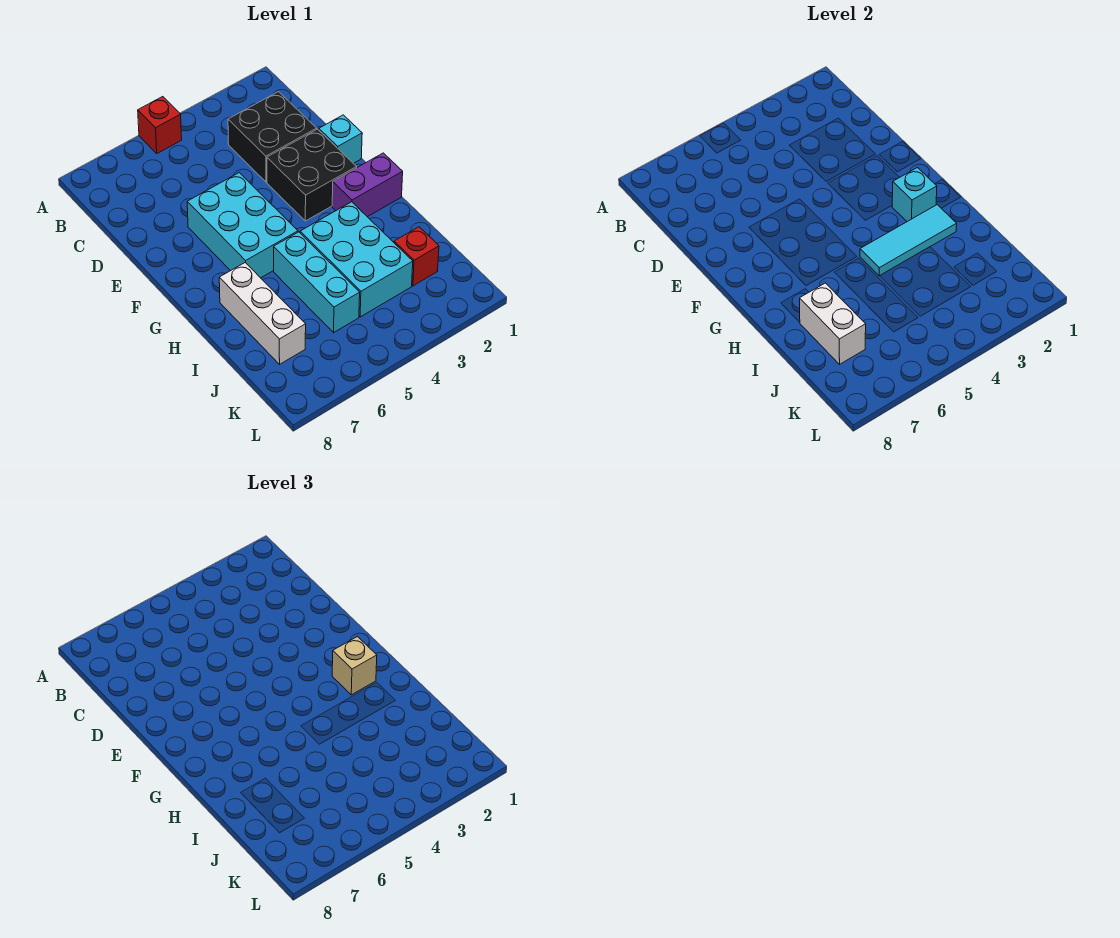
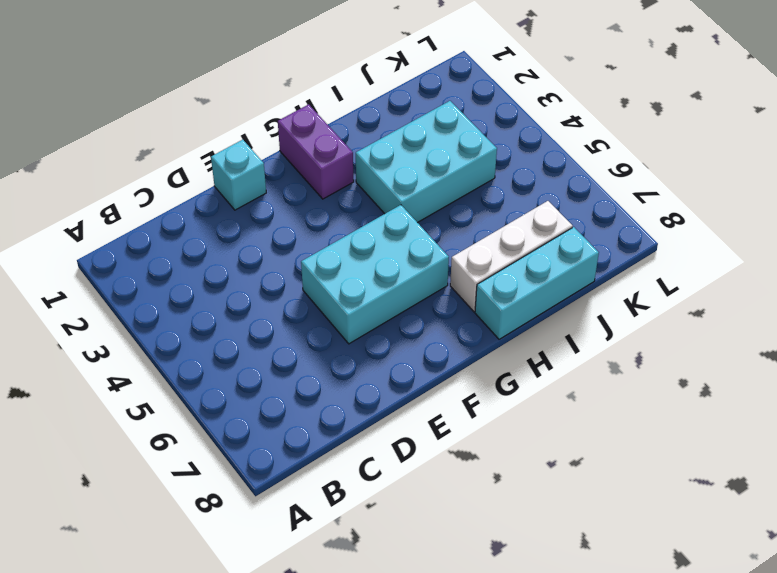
cyan 1x3 brick [475,227,599,339] -> cyan 1x3 brick moved to [274,232,360,333]
none -> red 1x1 brick [138,97,182,153]
none -> black 2x2 brick [228,92,317,182]
none -> black 2x2 brick [267,129,357,221]

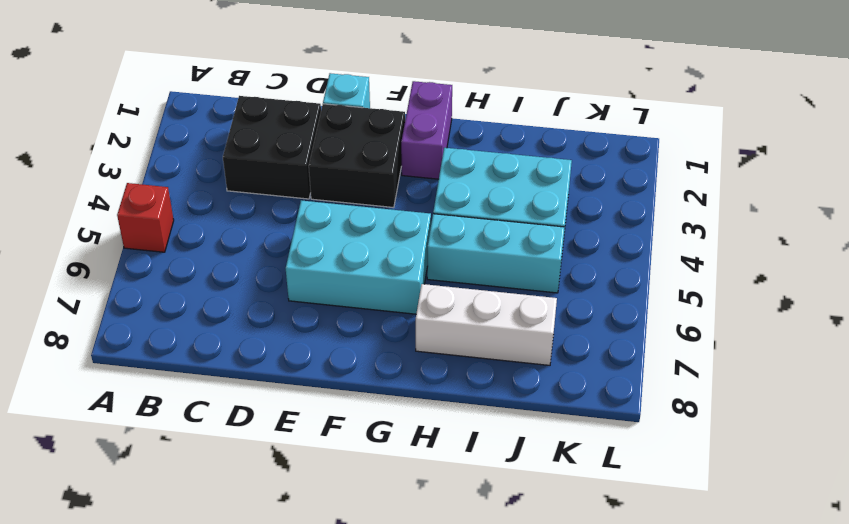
none -> red 1x1 brick [394,227,439,286]
none -> cyan 1x1 brick [892,168,937,221]
none -> cyan 1x3 tile [860,205,957,276]

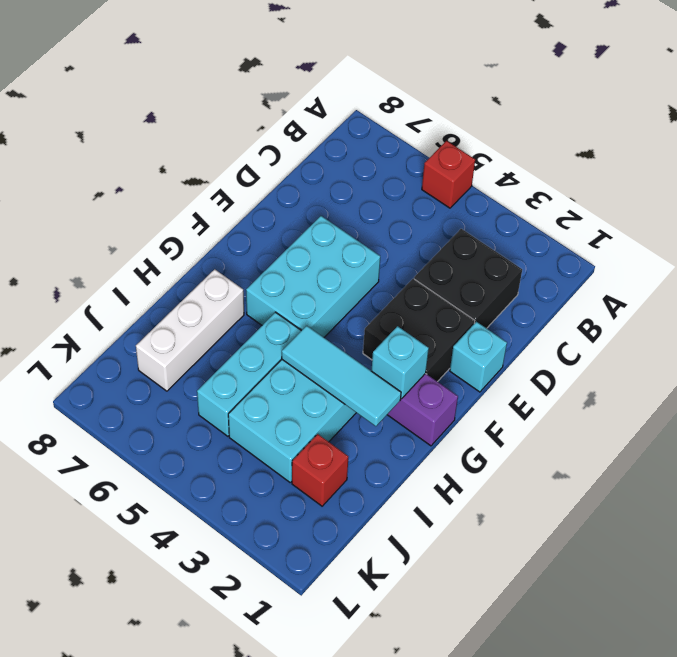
none -> white 1x2 brick [800,283,866,364]
none -> tan 1x1 brick [332,637,377,695]

